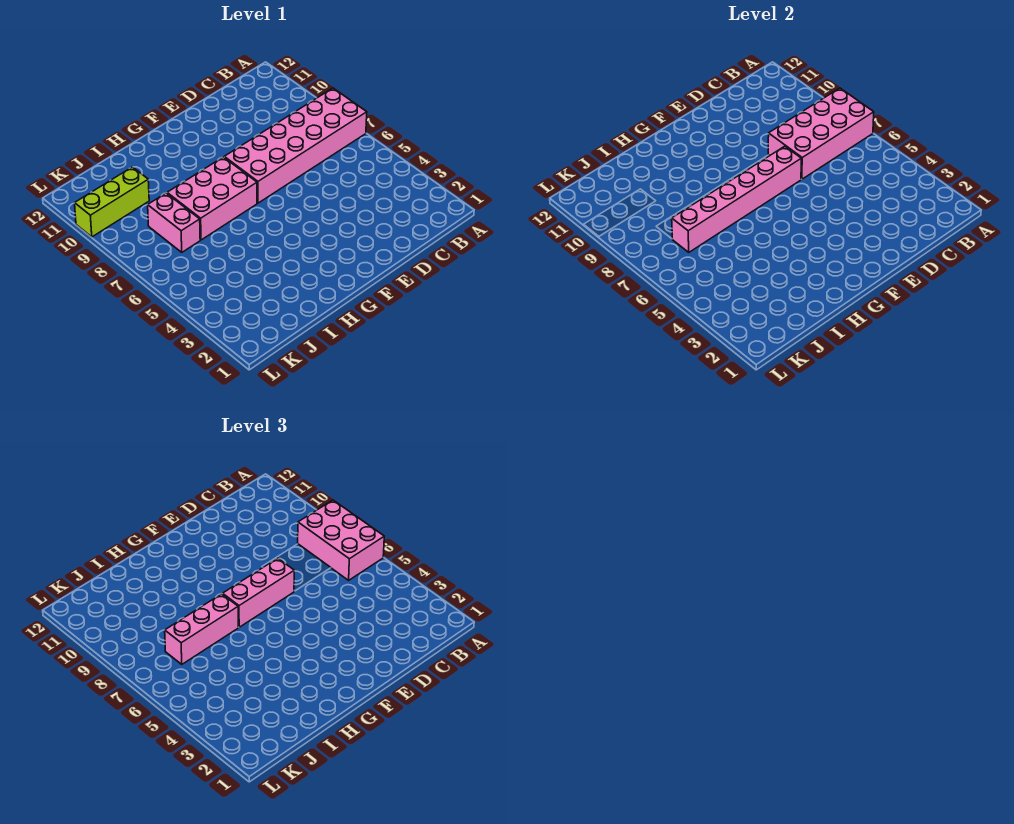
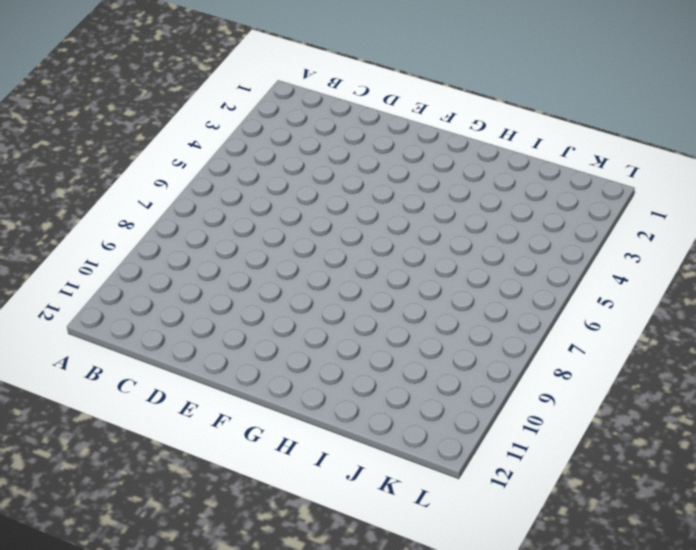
none -> pink 2x6 brick [224,88,367,203]
none -> pink 2x3 brick [167,157,257,240]

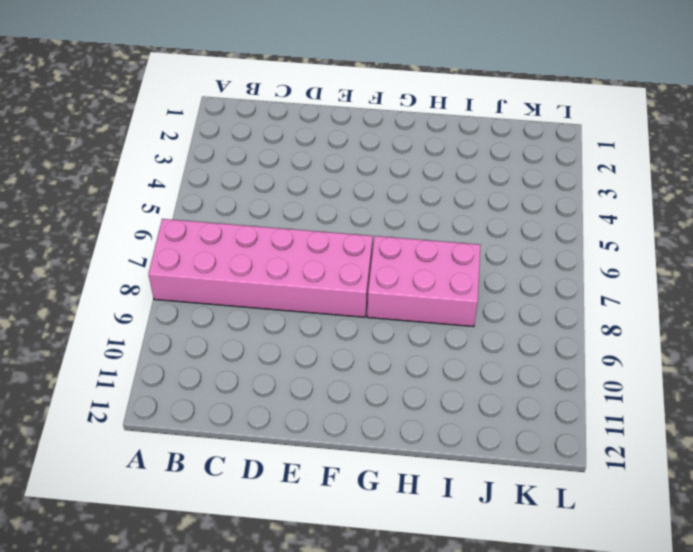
none -> pink 1x2 brick [148,193,200,252]
none -> lime 1x3 brick [75,167,149,237]

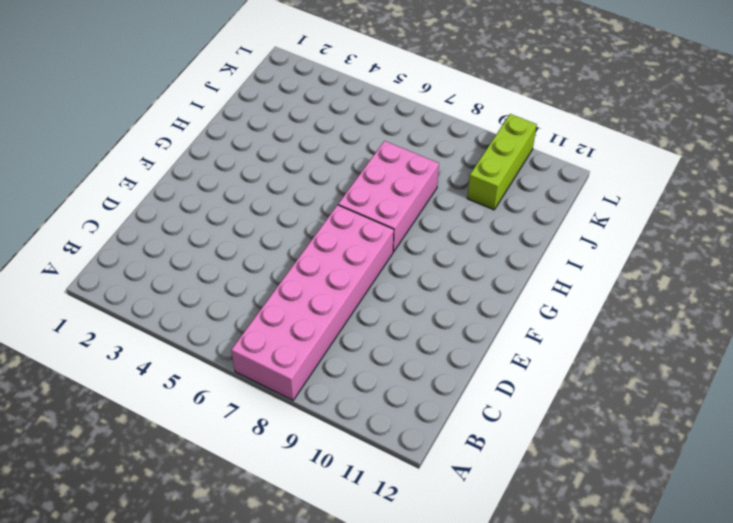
none -> pink 1x2 brick [148,193,200,252]
none -> pink 2x4 brick [768,88,874,179]

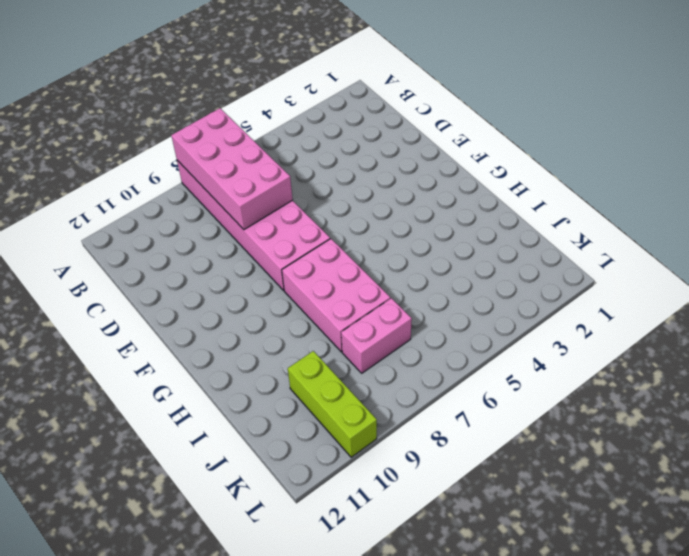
none -> pink 1x6 brick [672,146,801,252]
none -> pink 2x3 brick [298,500,384,580]

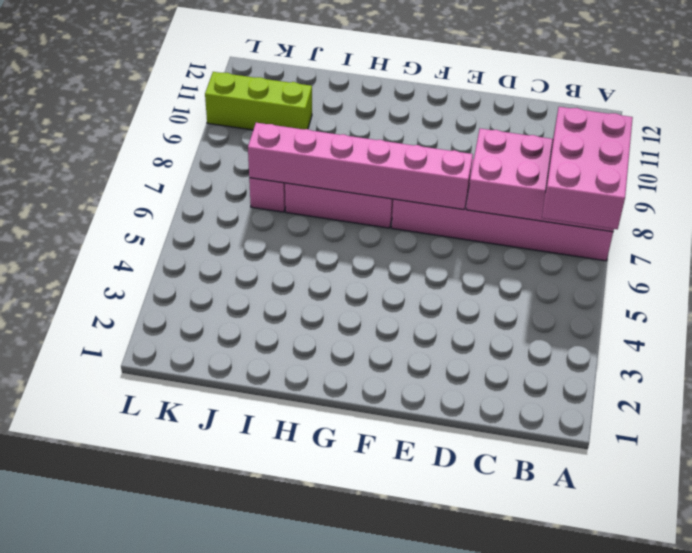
none -> pink 1x3 brick [223,558,294,627]
none -> pink 1x3 brick [165,594,238,664]

